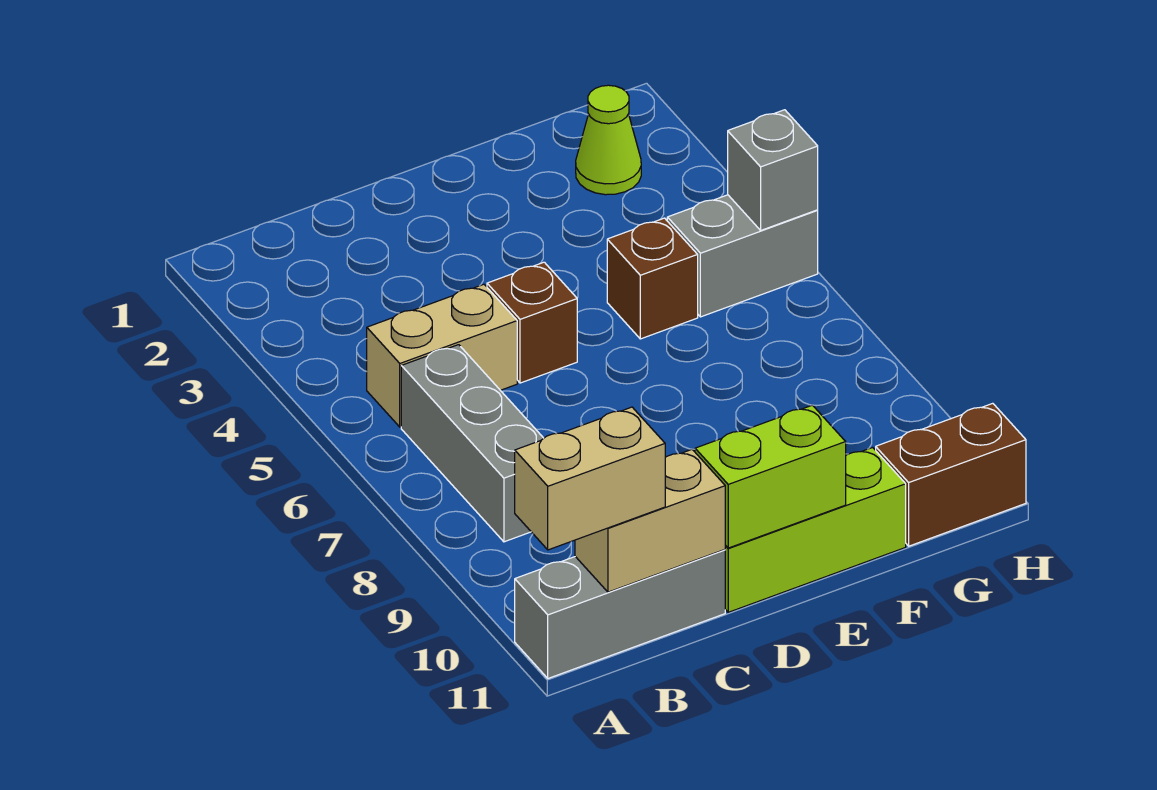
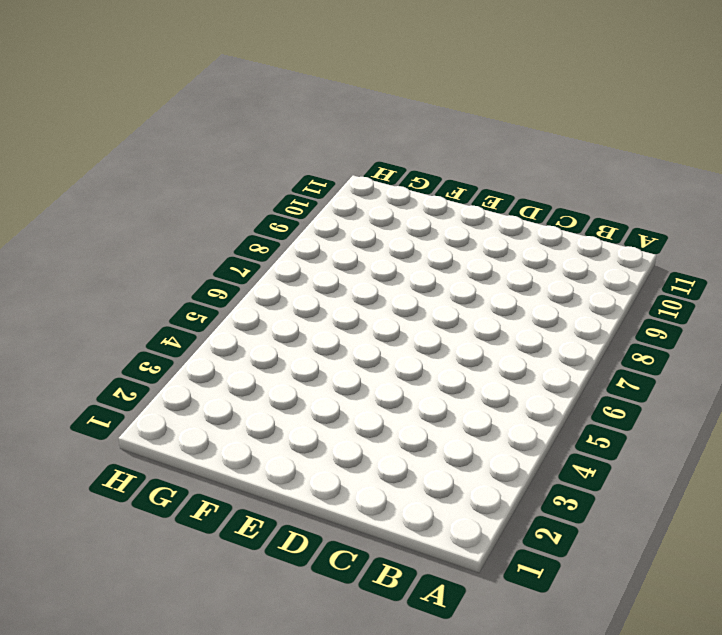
none -> grey 1x3 brick [515,550,725,678]
none -> tan 1x2 brick [367,284,517,427]
none -> grey 1x3 brick [401,345,544,542]

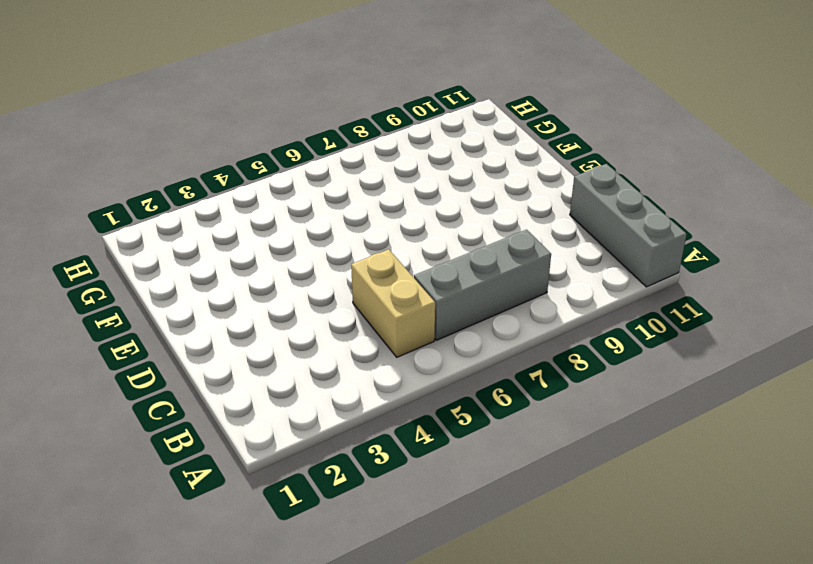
none -> brown 1x1 brick [487,262,577,383]
none -> lime 1x3 brick [725,448,906,612]
none -> brown 1x1 brick [607,218,698,339]

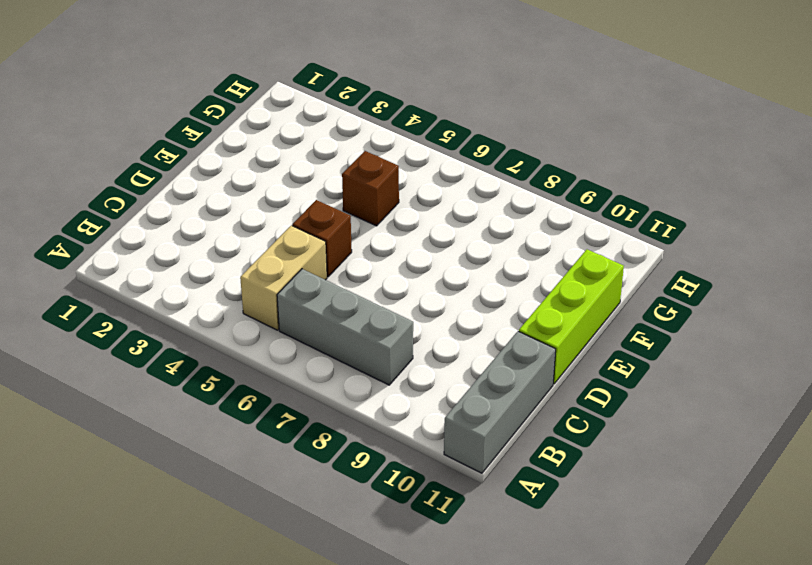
none -> lime 1x1 cone [576,85,641,195]
none -> grey 1x2 brick [667,195,818,317]
none -> brown 1x2 brick [876,403,1026,546]

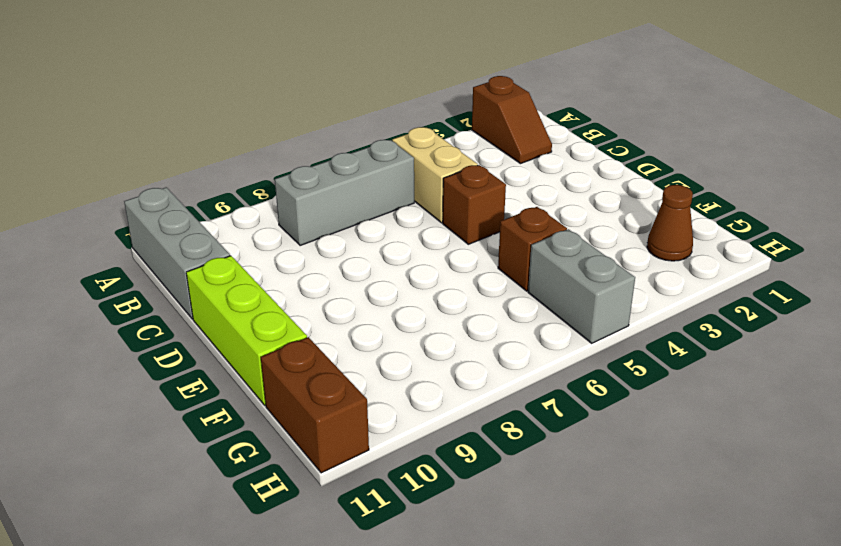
brown 1x2 slope [472,76,552,164] -> none
brown 1x1 cone [647,185,693,261] -> lime 1x1 cone [576,85,641,195]
none -> tan 1x2 brick [575,450,725,592]
none -> lime 1x2 brick [695,405,846,548]
none -> grey 1x1 brick [728,110,818,230]

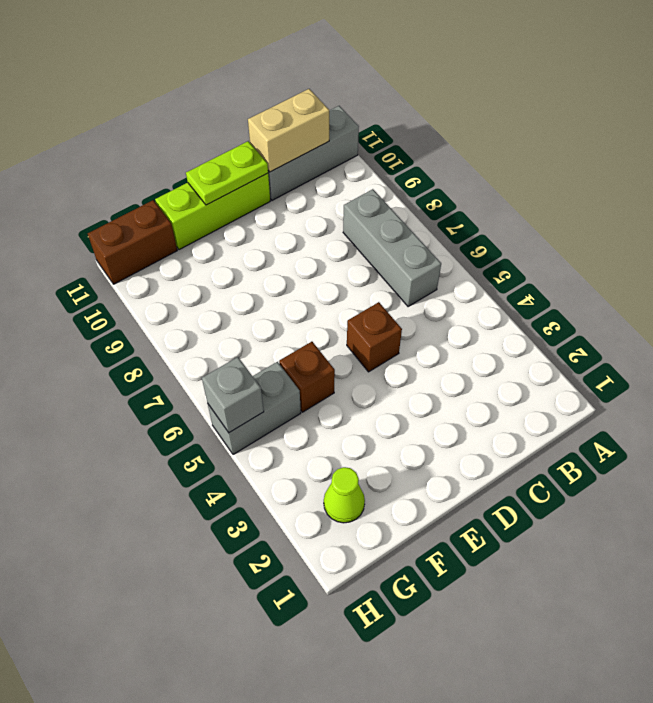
lime 1x2 plate [186,141,268,205] -> lime 1x2 brick [695,405,846,548]
none -> tan 1x2 brick [367,284,517,427]
none -> tan 1x2 brick [515,407,665,550]

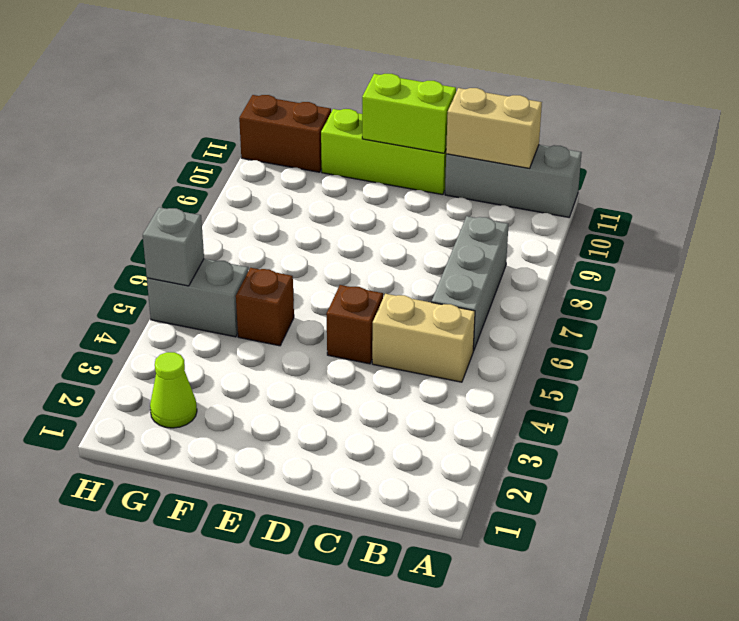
none -> tan 1x2 brick [515,407,665,550]

